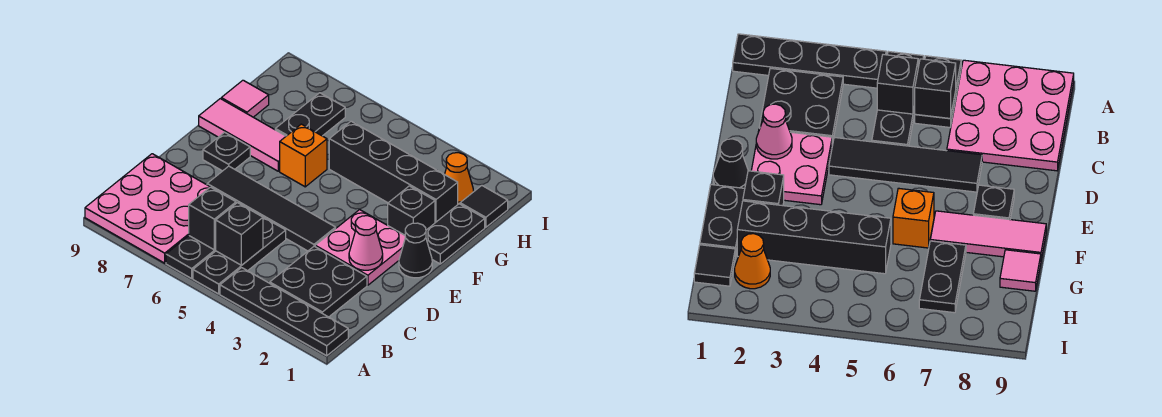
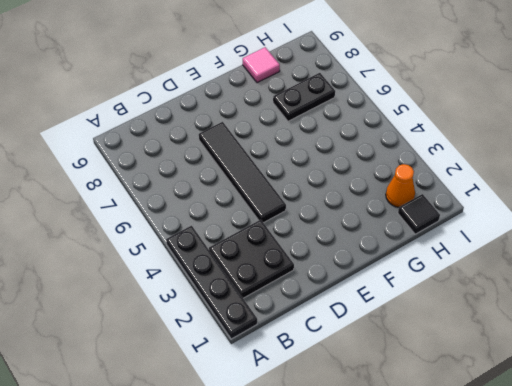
none -> black 1x3 plate [193,217,286,294]
none -> black 1x2 plate [166,236,216,278]
none -> pink 3x3 plate [85,154,210,263]

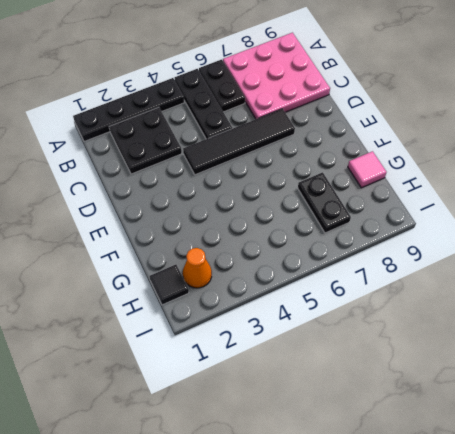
none -> pink 2x2 plate [315,210,406,285]
none -> black 1x1 cone [399,223,432,278]
none -> black 1x1 plate [203,132,250,171]

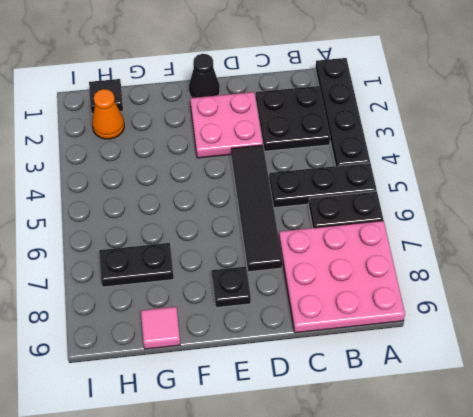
none -> black 1x2 plate [426,204,485,264]
none -> black 1x1 brick [388,186,435,235]
none -> orange 1x1 brick [280,124,327,187]

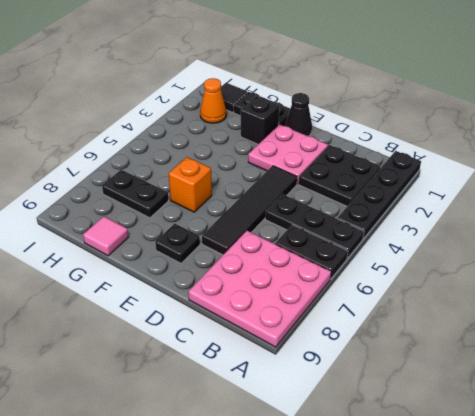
none -> pink 1x3 tile [199,99,286,171]
none -> black 1x4 brick [329,121,458,223]
none -> black 1x1 brick [216,203,263,265]

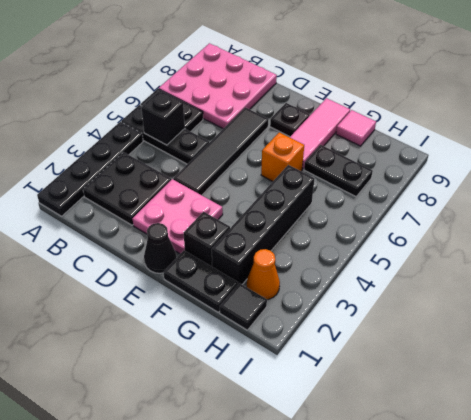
none -> black 1x1 brick [189,187,236,250]
none -> pink 1x1 cone [349,216,383,270]

